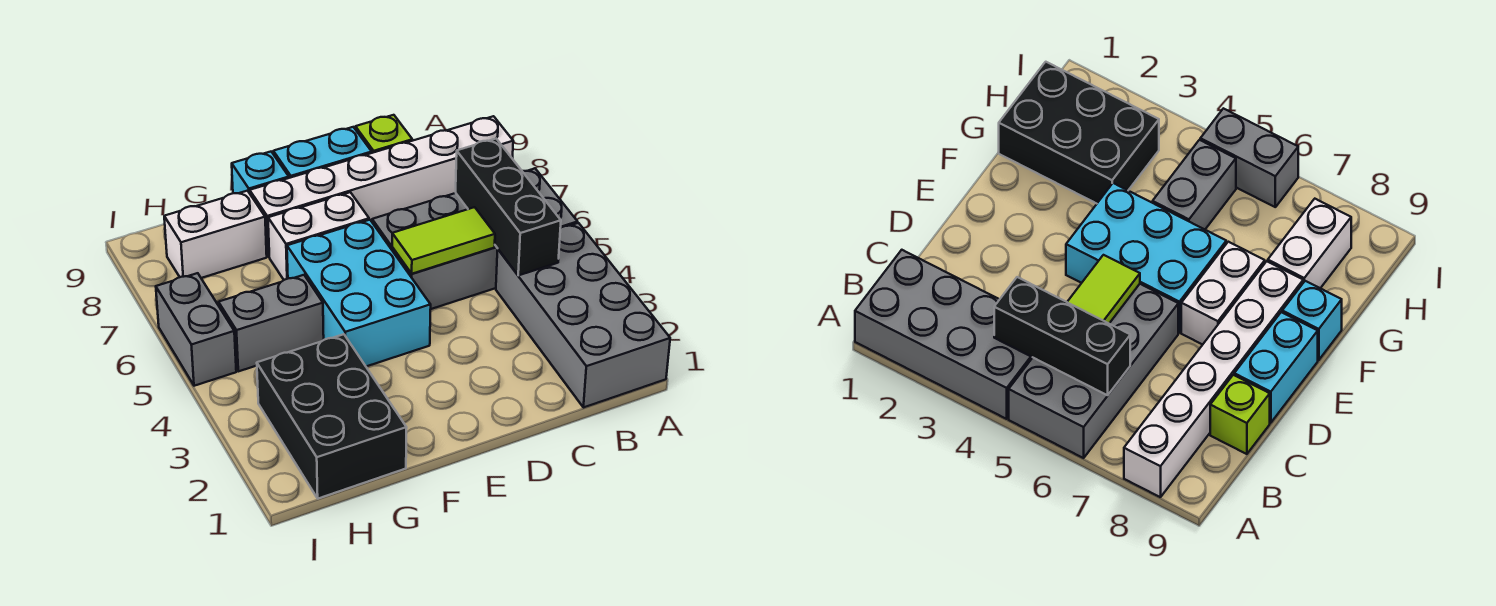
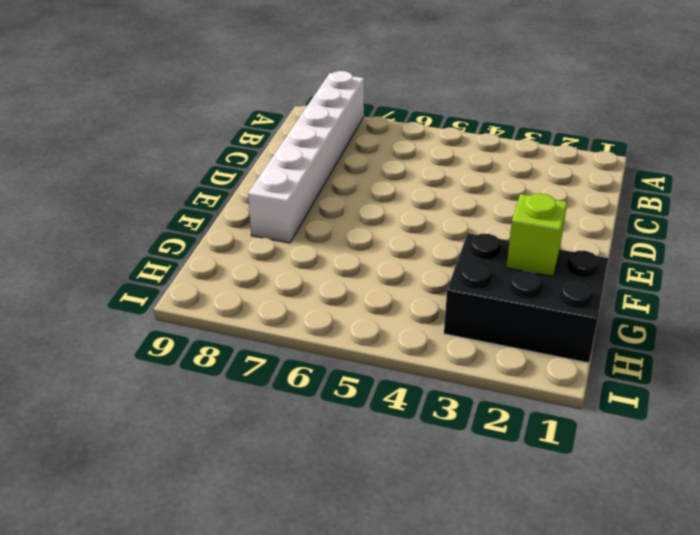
lime 1x1 brick [506,194,567,276] -> lime 1x1 brick moved to [355,115,412,153]
none -> grey 2x4 brick [496,223,670,408]
none -> grey 2x4 brick [372,169,578,309]
none -> cyan 1x2 brick [273,127,372,178]

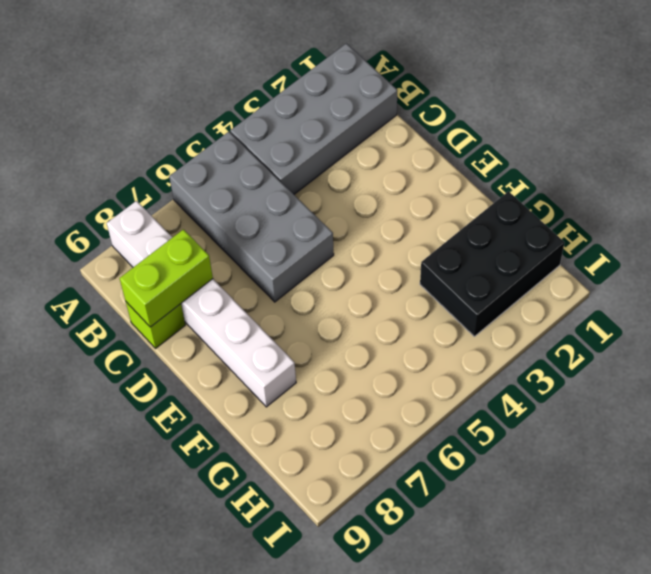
lime 1x2 brick [120,229,213,327] -> none
none -> cyan 1x2 brick [273,127,372,178]
none -> cyan 2x3 brick [287,220,431,366]
none -> white 1x2 brick [268,192,369,280]

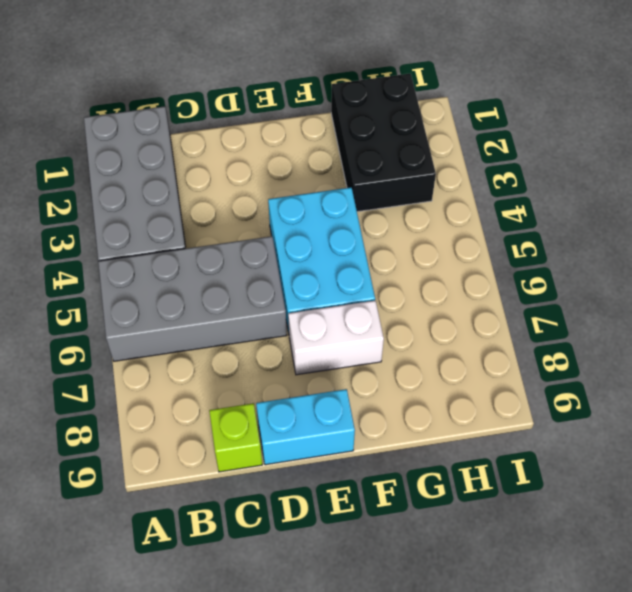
none -> white 1x6 brick [250,116,513,257]
none -> cyan 1x1 brick [232,152,289,193]
none -> grey 1x2 brick [219,275,324,371]

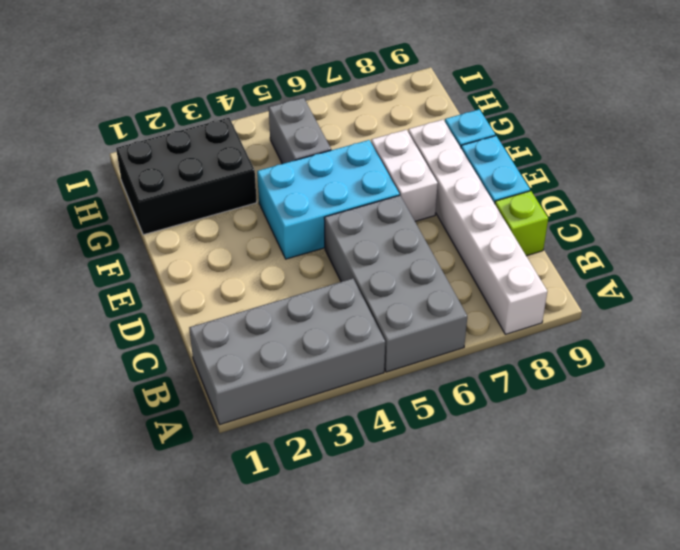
none -> white 1x2 brick [164,191,267,278]
none -> grey 1x2 brick [156,273,236,386]
none -> black 1x3 brick [456,139,561,275]

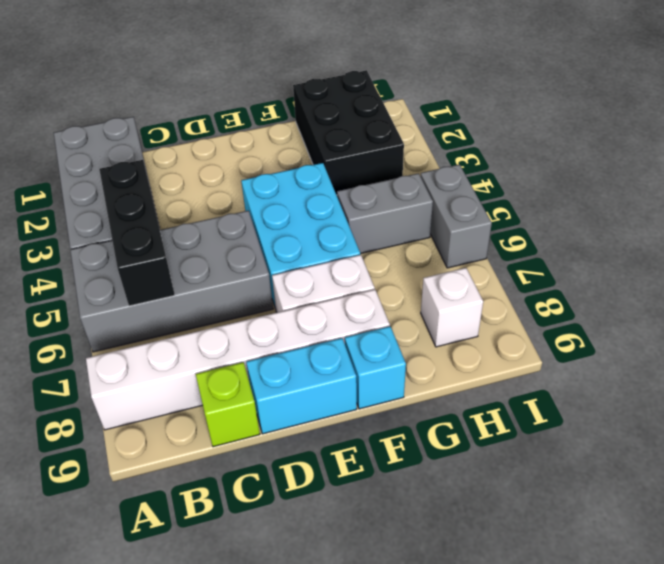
white 1x1 brick [421,268,483,347] -> white 1x2 brick [164,191,267,278]
none -> lime 1x2 tile [392,207,495,274]

